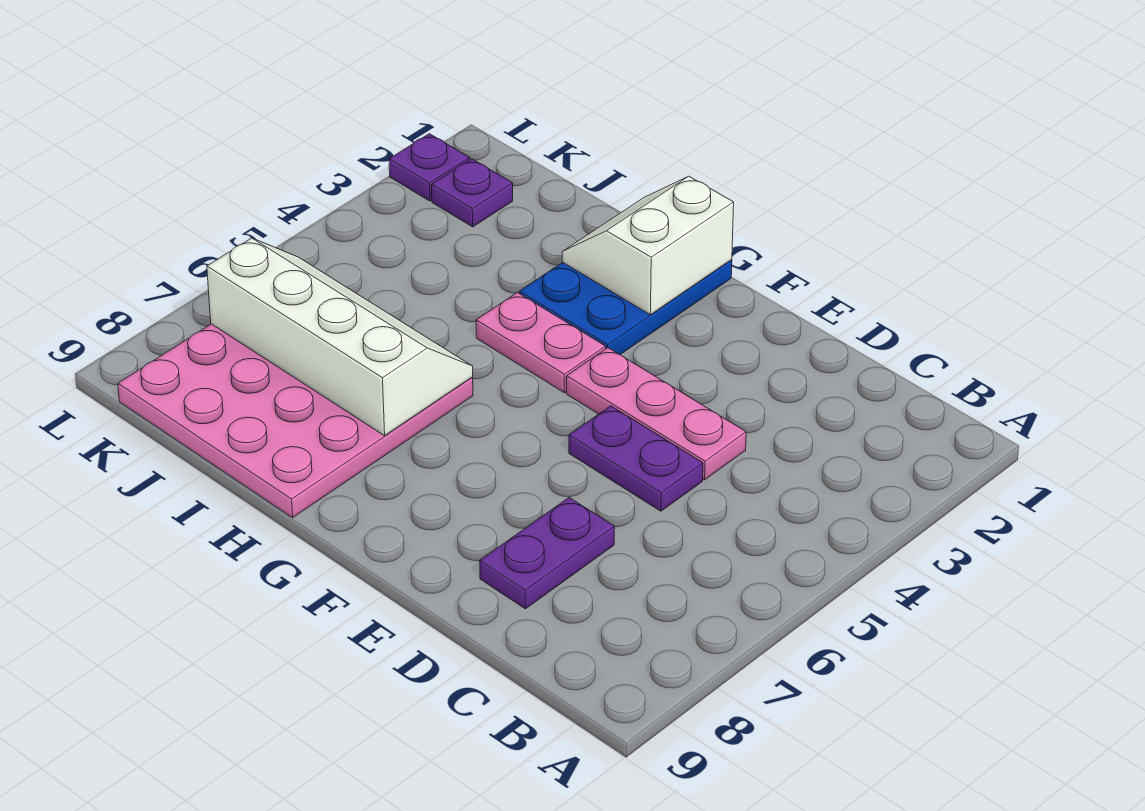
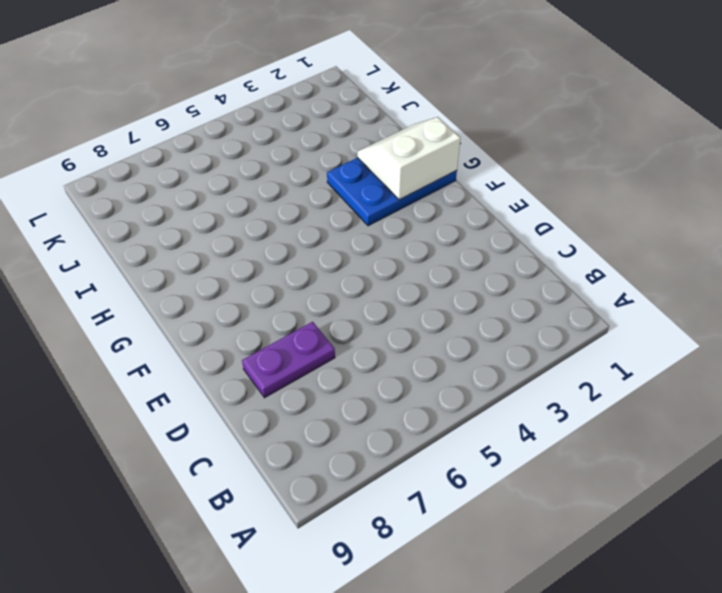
none -> pink 1x3 plate [567,348,746,480]
none -> purple 1x2 plate [569,406,703,511]

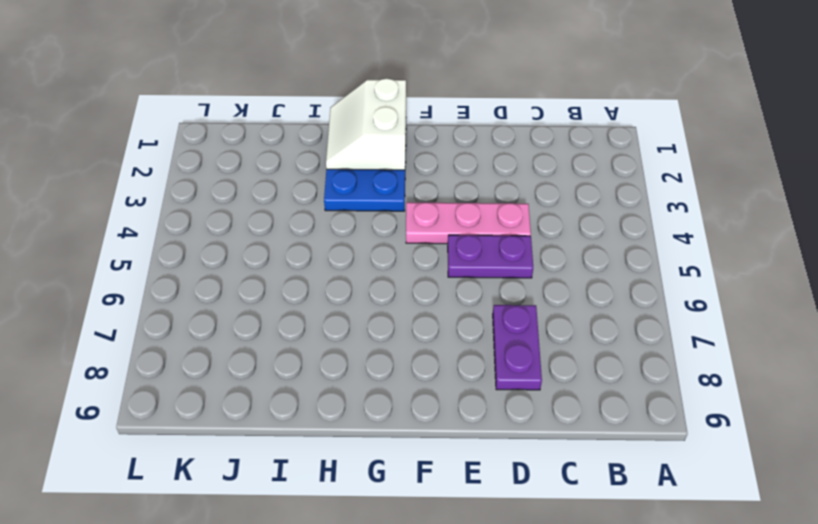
none -> pink 1x2 plate [476,293,606,393]
none -> pink 4x4 plate [118,324,473,518]

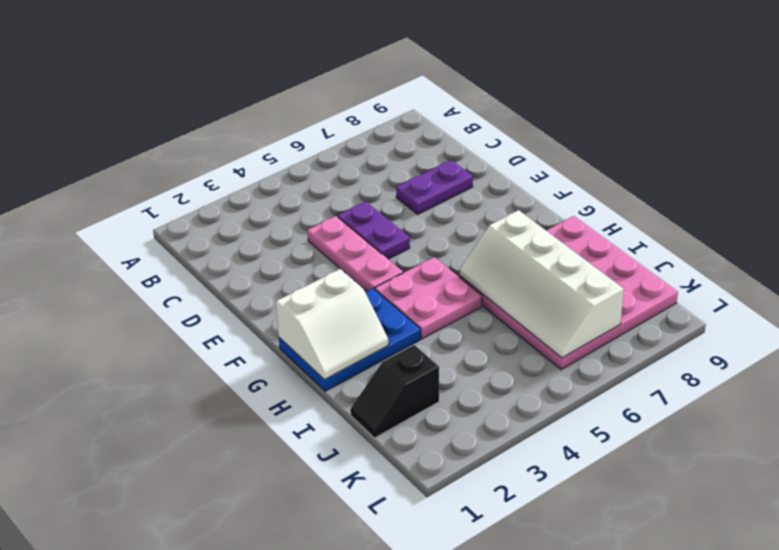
pink 2x2 plate [375,257,482,339] -> pink 1x2 plate [476,293,606,393]
black 1x2 slope [350,345,439,438] -> none
none -> purple 1x1 plate [432,159,513,227]
none -> purple 1x1 plate [389,134,470,201]

